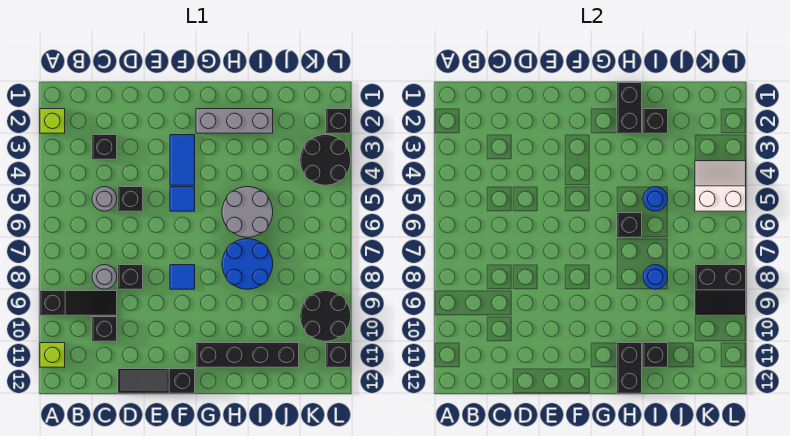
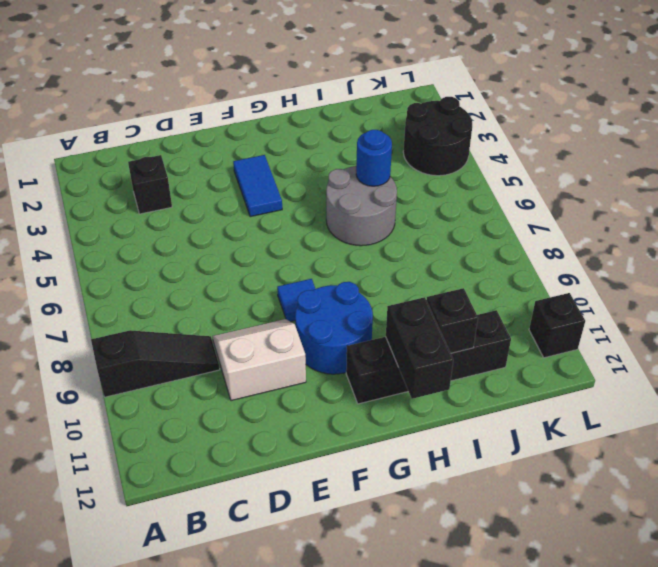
white 2x2 slope [213,319,306,401] -> white 2x2 slope moved to [695,161,746,211]
blue 2x2 round brick [295,282,373,374] -> blue 2x2 round brick moved to [222,239,273,289]
none -> lime 1x1 brick [40,109,65,133]
none -> lime 1x1 brick [40,343,65,367]
none -> grey 1x1 round brick [92,187,117,211]
none -> grey 1x1 round brick [92,265,117,289]

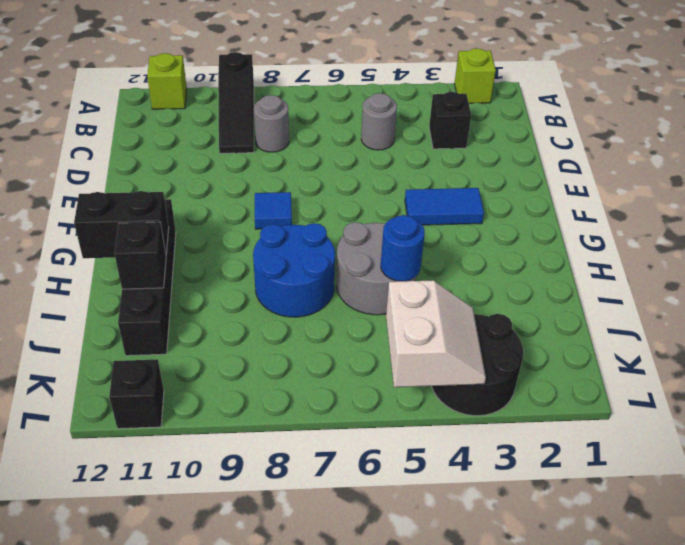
none -> black 1x1 brick [92,317,117,341]
none -> black 1x1 brick [118,187,143,211]
none -> black 1x1 brick [118,265,143,289]
none -> black 1x3 slope [118,369,195,393]

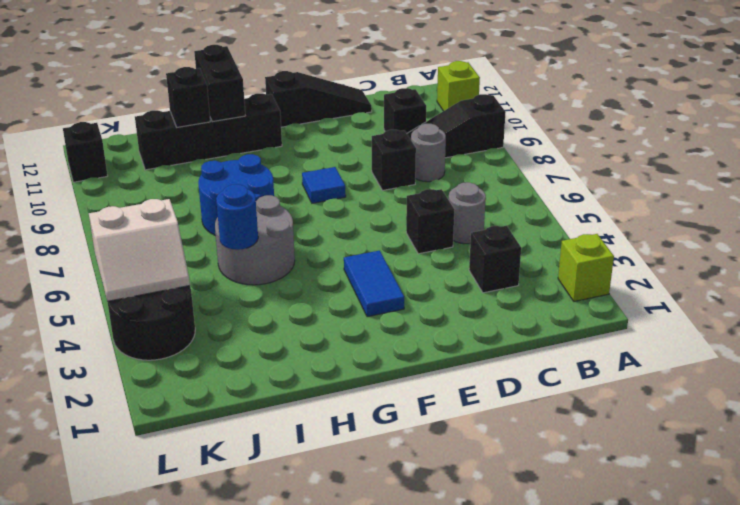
none -> blue 1x1 tile [170,187,195,211]
none -> grey 1x3 brick [196,109,273,133]
none -> black 2x2 round brick [300,291,351,341]
none -> black 1x1 brick [326,109,351,133]

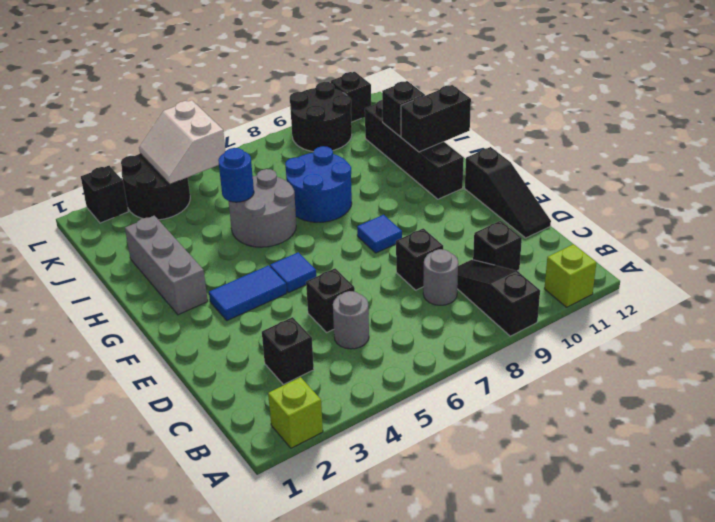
none -> black 1x2 brick [617,83,642,133]
none -> black 1x1 brick [617,213,642,237]
none -> black 1x1 brick [643,109,668,133]
none -> blue 1x1 round brick [643,265,668,289]

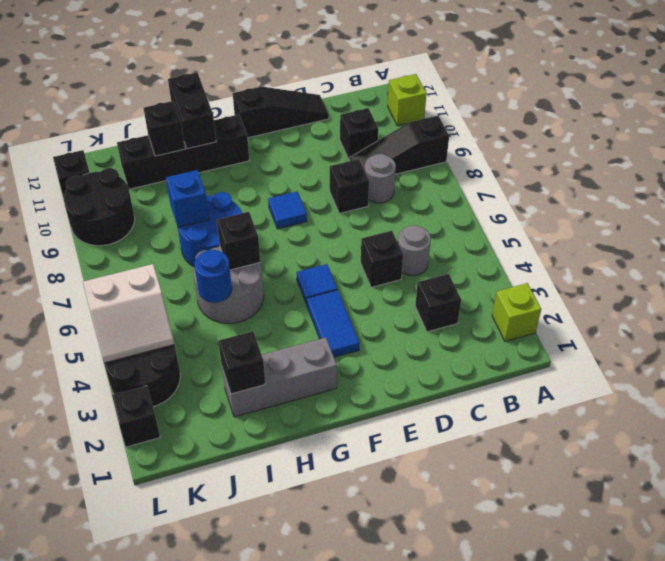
blue 1x1 brick [166,170,209,227] -> blue 1x1 round brick [643,265,668,289]
none -> black 1x2 brick [617,83,642,133]
none -> black 2x2 slope [695,265,746,315]

